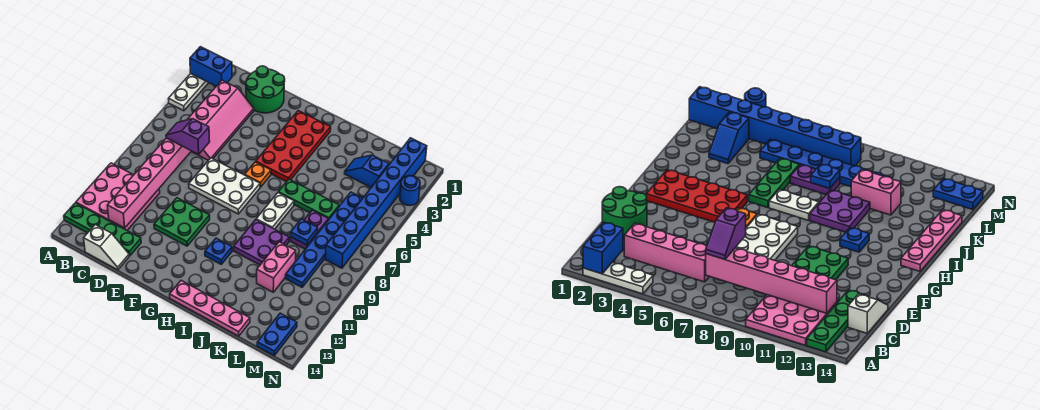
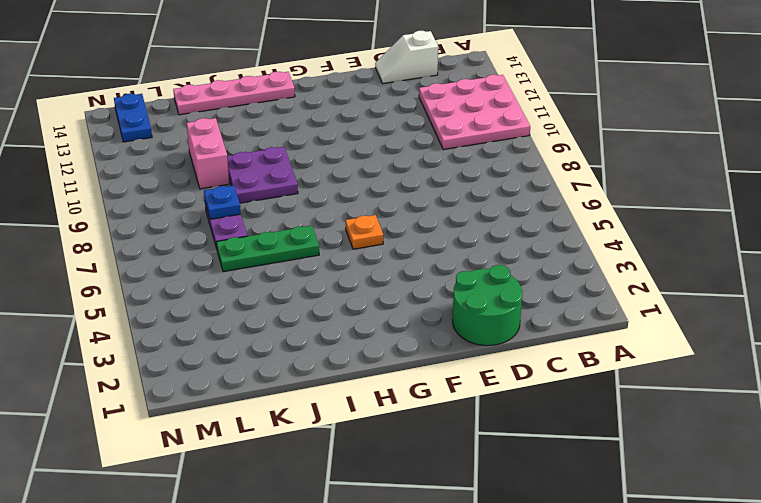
none -> white 1x3 plate [168,74,209,111]
none -> green 1x4 plate [64,203,141,256]
none -> pink 2x4 slope [187,80,254,160]

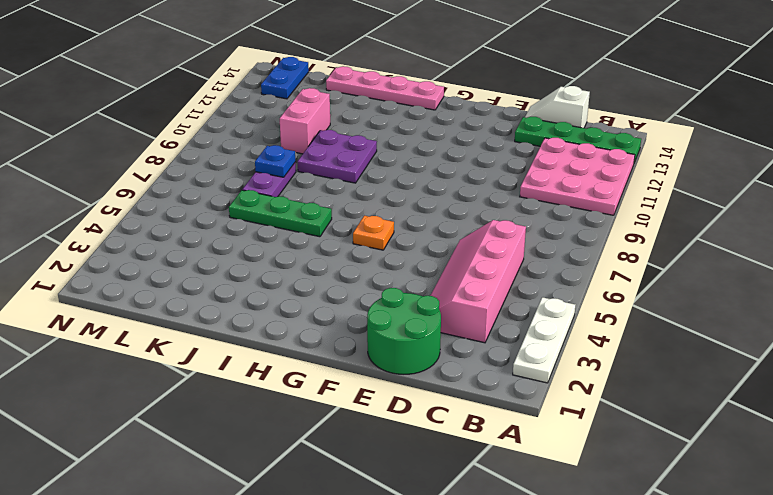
none -> white 2x3 plate [189,158,260,214]
none -> green 2x2 plate [154,198,210,246]
none -> red 2x4 plate [256,111,331,182]

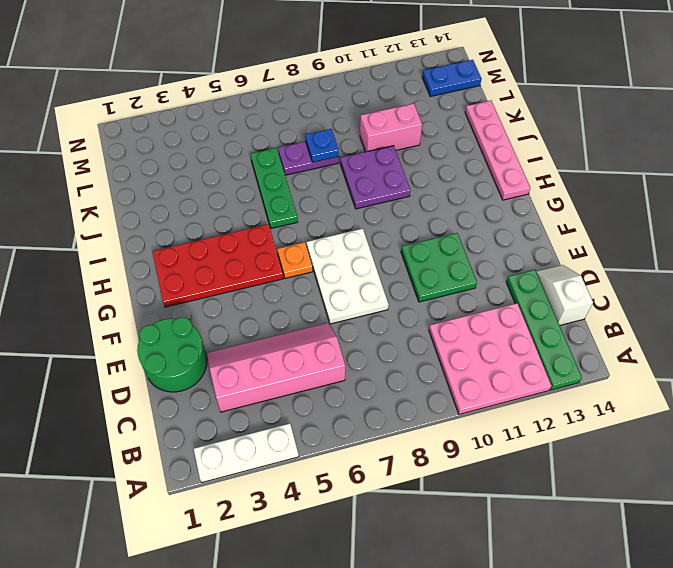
none -> blue 1x1 plate [205,238,232,264]
none -> white 1x2 plate [256,193,294,229]
none -> blue 1x2 slope [345,155,389,187]

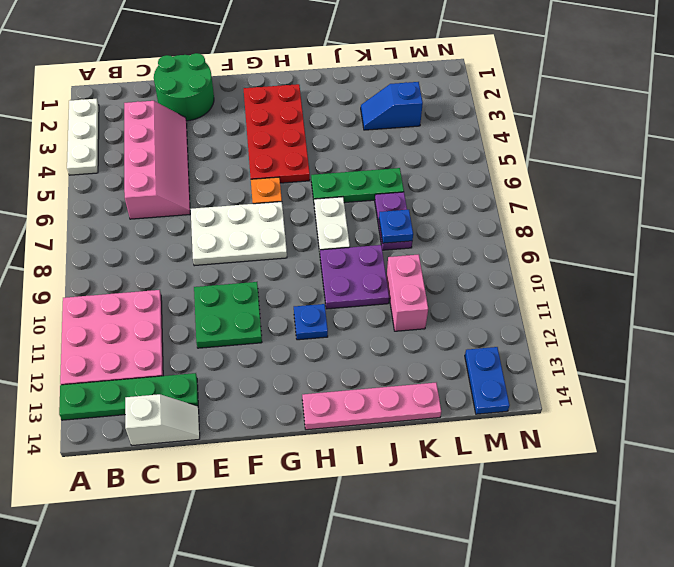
none -> blue 1x6 plate [286,192,363,287]
none -> blue 1x8 brick [325,138,427,268]
none -> blue 1x1 round brick [400,176,420,206]

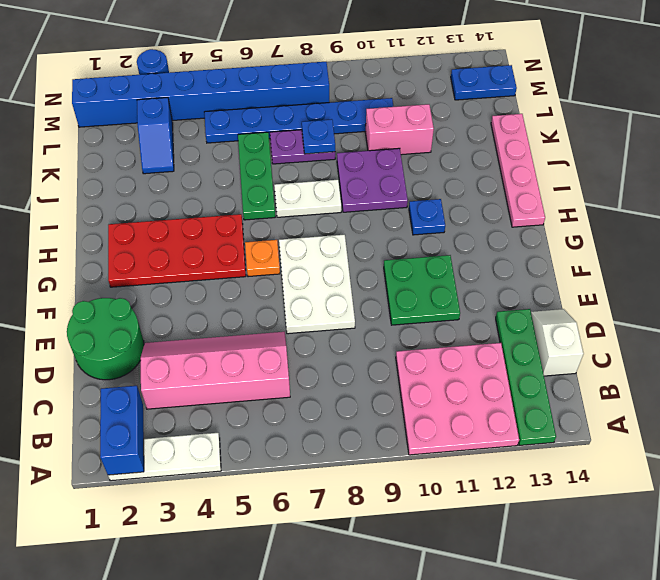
none -> pink 1x6 brick [107,138,191,228]
none -> purple 1x2 slope [166,119,210,154]

